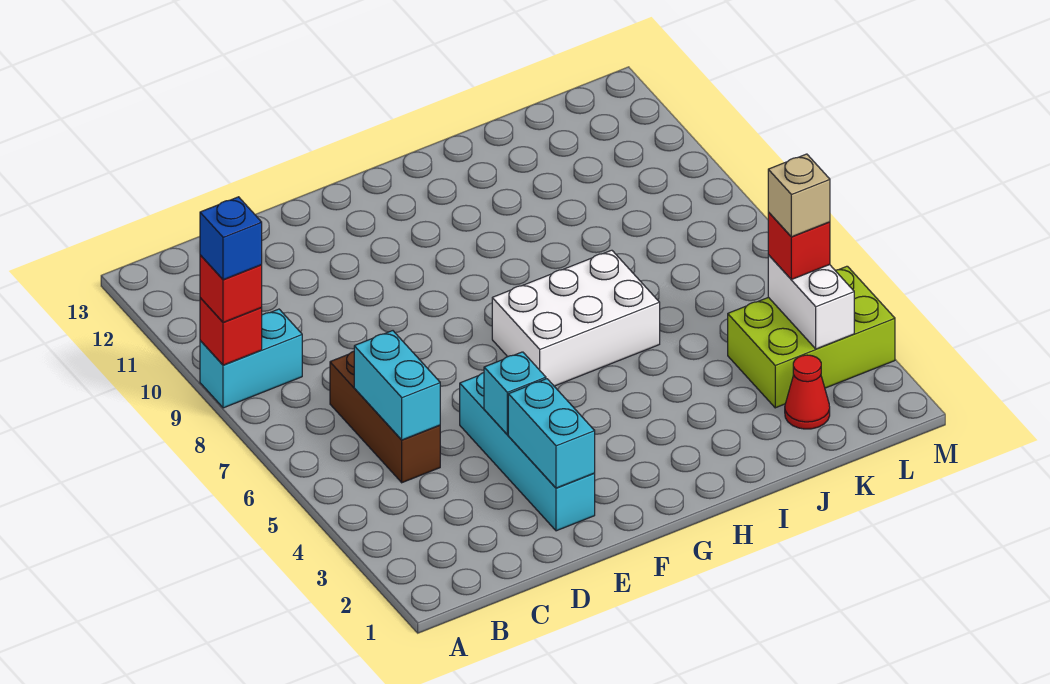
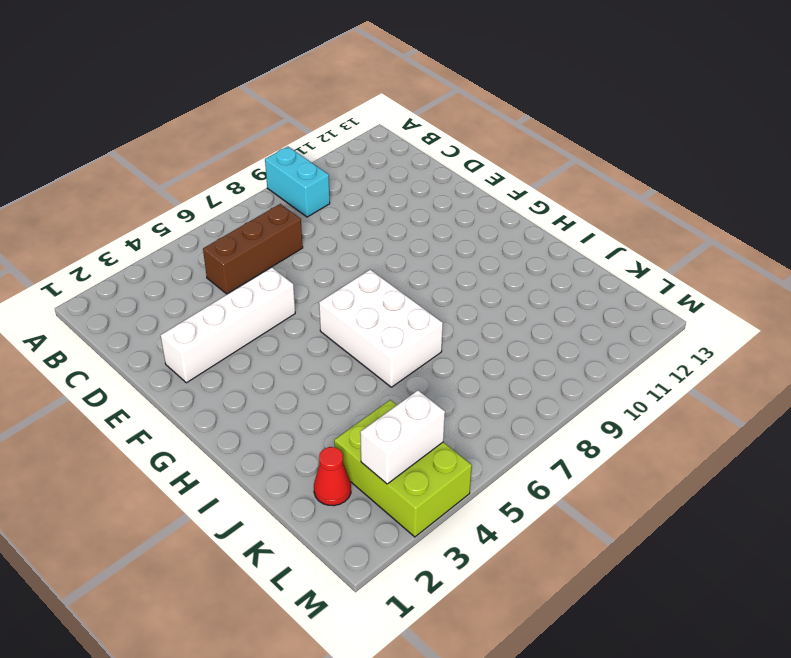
white 1x4 brick [160,268,295,383] -> cyan 1x4 brick [460,373,595,531]
none -> red 1x1 brick [200,298,262,365]
none -> cyan 1x2 brick [354,331,440,440]
none -> cyan 1x2 brick [508,379,595,488]

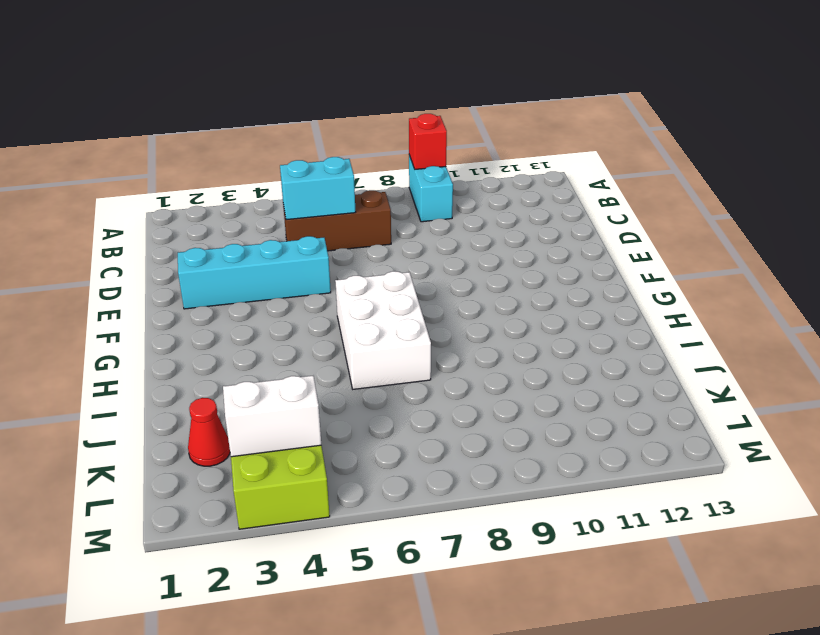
none -> cyan 1x2 brick [508,379,595,488]
none -> cyan 1x1 brick [484,352,546,435]
none -> red 1x1 brick [200,255,262,322]

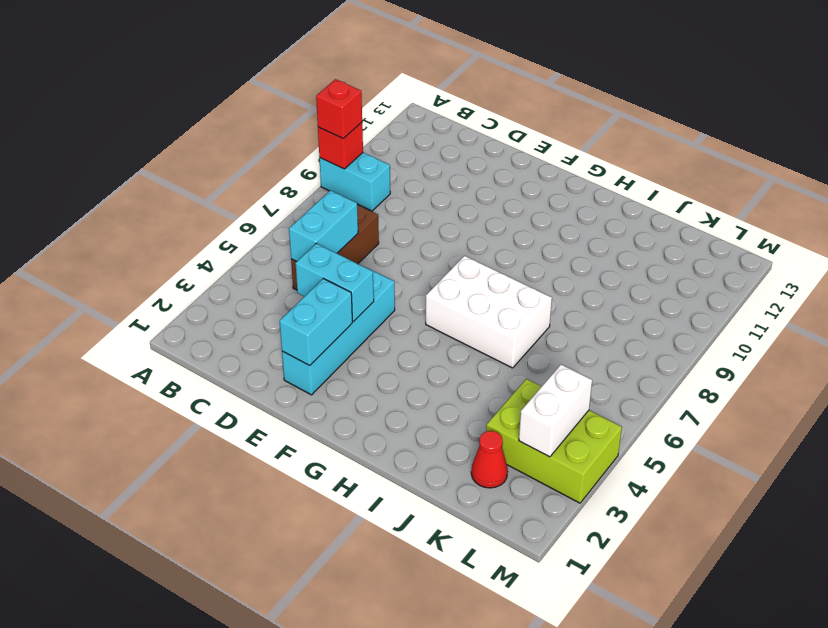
cyan 1x2 brick [295,243,374,322] -> cyan 1x1 brick [484,352,546,435]
none -> red 1x1 brick [768,212,830,280]
none -> blue 1x1 brick [200,197,262,280]
none -> tan 1x1 brick [768,154,830,237]

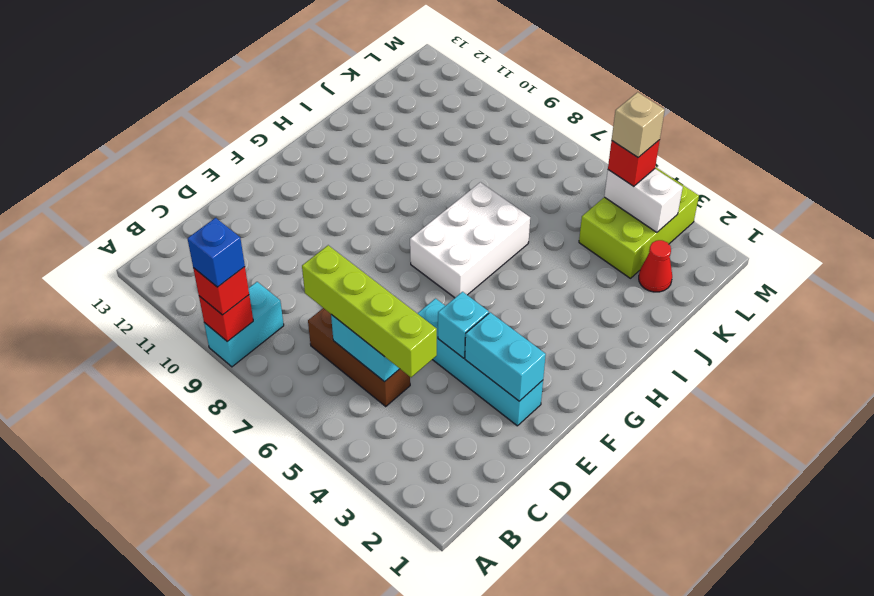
lime 1x4 brick [302,245,437,377] -> none

